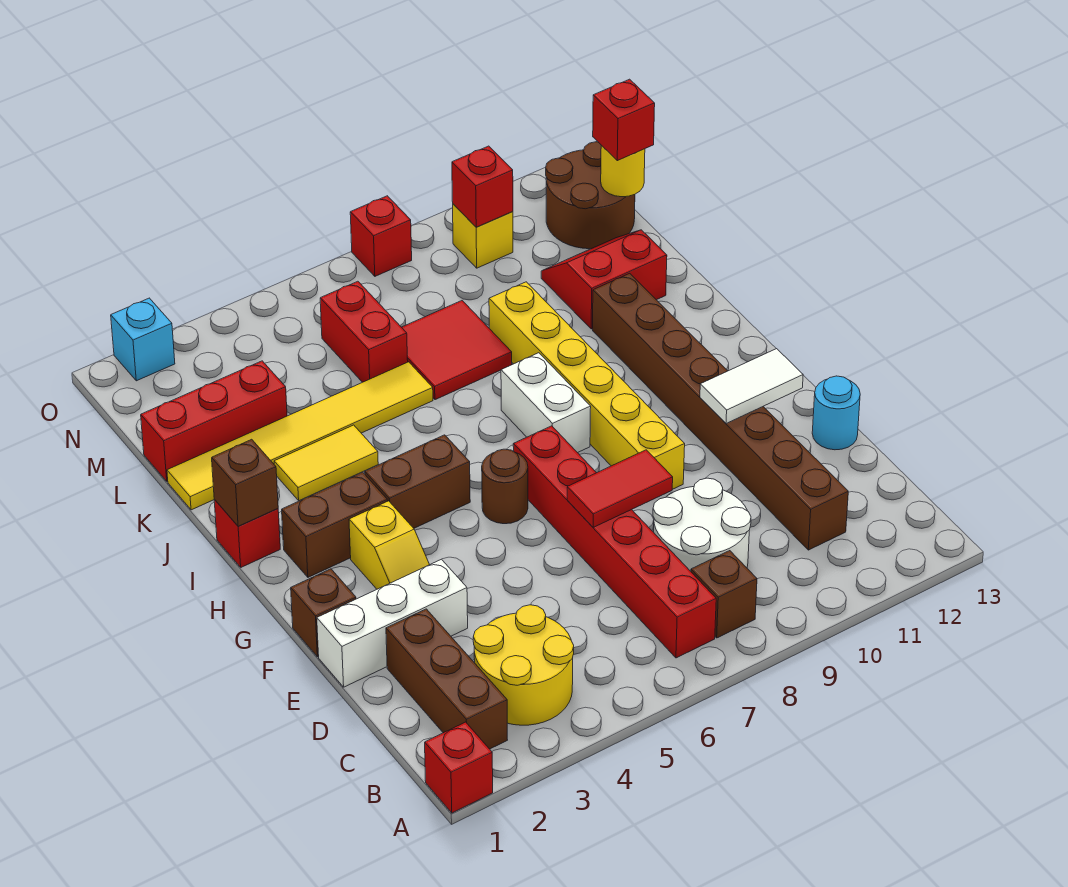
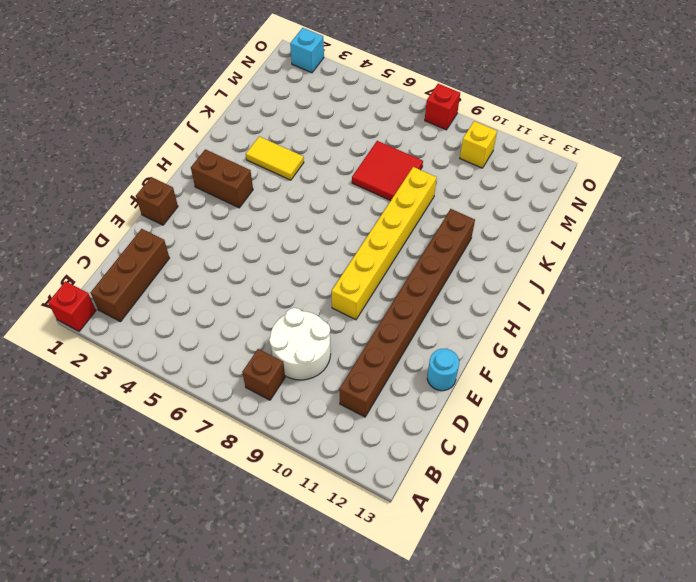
none -> yellow 2x2 round brick [473,605,574,725]
none -> red 1x6 brick [513,426,716,658]
none -> white 1x3 brick [317,559,468,687]
none -> yellow 1x2 slope [349,501,429,589]

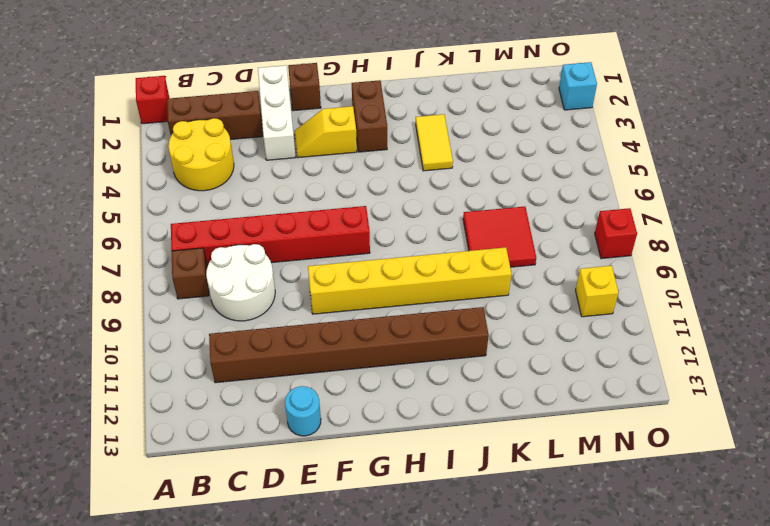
none -> brown 1x1 round brick [482,449,528,524]
none -> brown 1x2 brick [365,435,470,528]
none -> white 1x2 brick [501,353,591,453]
none -> red 1x1 brick [214,500,280,567]

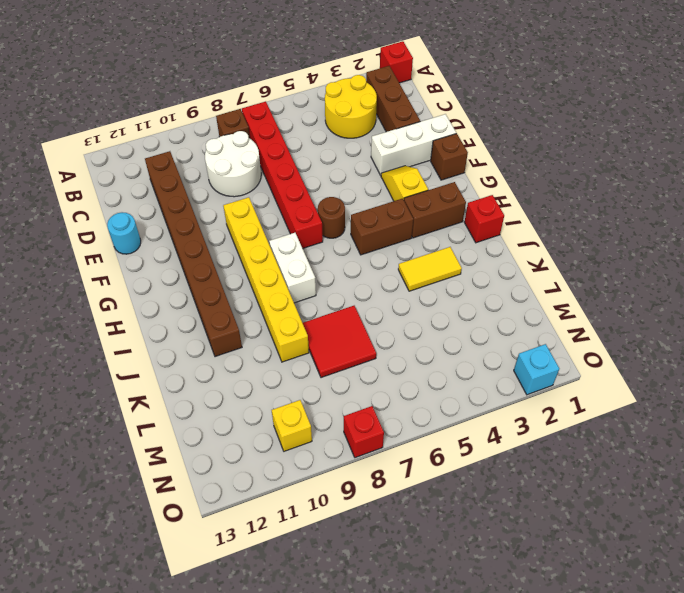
none -> yellow 1x6 tile [167,362,433,510]
none -> red 2x2 slope [541,230,667,329]
none -> red 1x3 brick [141,361,287,481]
none -> red 1x2 brick [320,281,408,382]

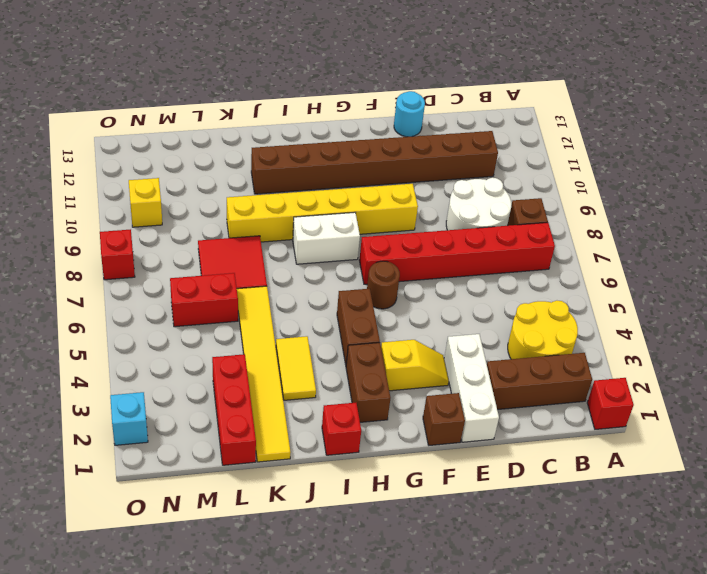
none -> red 2x2 slope [541,230,667,329]
none -> brown 2x2 round brick [546,142,635,249]
none -> red 1x2 tile [567,450,673,527]
none -> white 1x2 tile [700,349,803,424]

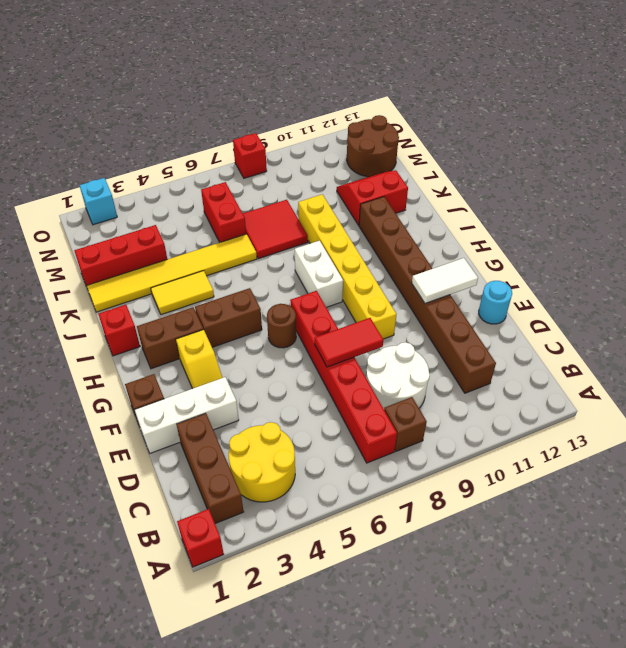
none -> yellow 1x1 brick [453,204,513,268]
none -> brown 1x1 brick [212,439,278,526]
none -> yellow 1x1 round brick [601,145,645,197]
none -> red 1x1 brick [452,146,513,227]

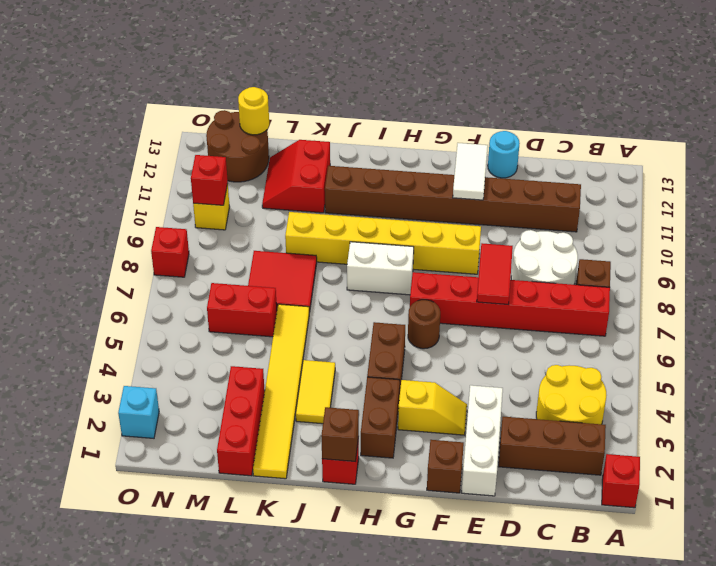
none -> red 1x1 brick [593,79,655,161]

